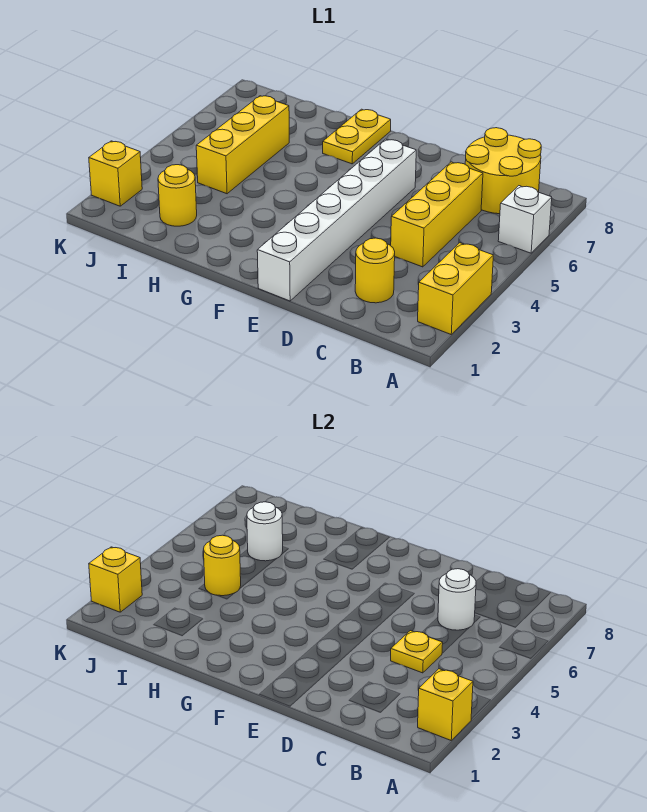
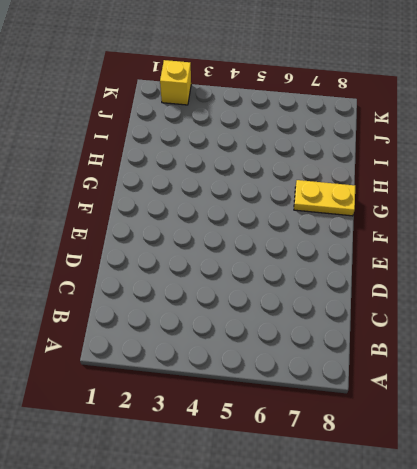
none -> yellow 1x2 brick [418,243,493,334]
none -> white 1x1 brick [498,186,552,253]
none -> yellow 2x2 round brick [465,128,541,214]

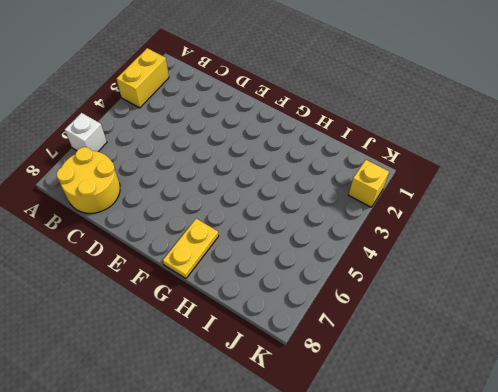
none -> yellow 1x1 round brick [355,238,395,303]
none -> yellow 1x3 brick [391,162,483,267]
none -> white 1x6 brick [257,139,416,301]

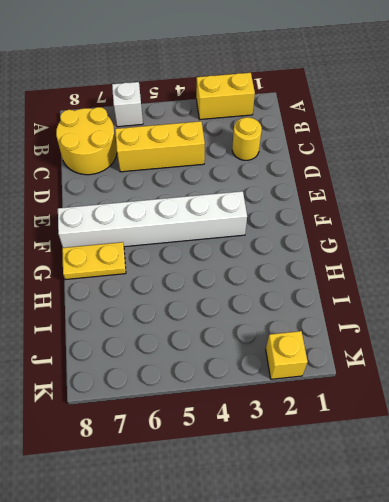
white 1x6 brick [58,191,247,248] -> white 1x6 brick moved to [257,139,416,301]
none -> yellow 1x1 round brick [158,165,197,226]
none -> yellow 1x3 brick [196,96,289,194]
none -> yellow 1x1 brick [418,669,473,740]

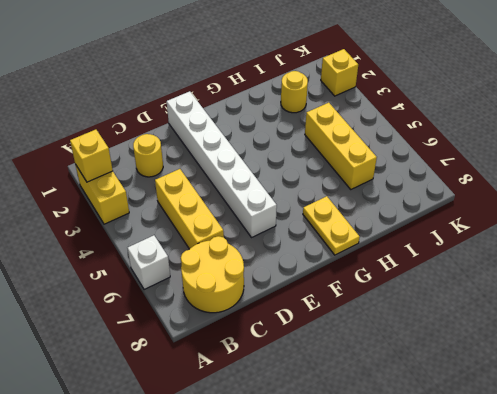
none -> yellow 1x1 plate [391,631,443,673]
none -> white 1x1 round brick [438,569,476,630]
none -> yellow 1x1 round brick [204,535,241,596]

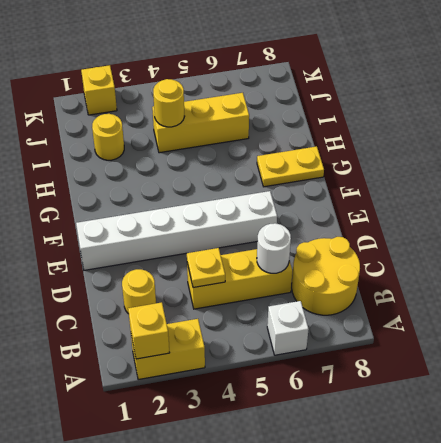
none -> white 1x1 round brick [247,502,283,561]
none -> yellow 1x1 brick [89,547,142,612]

